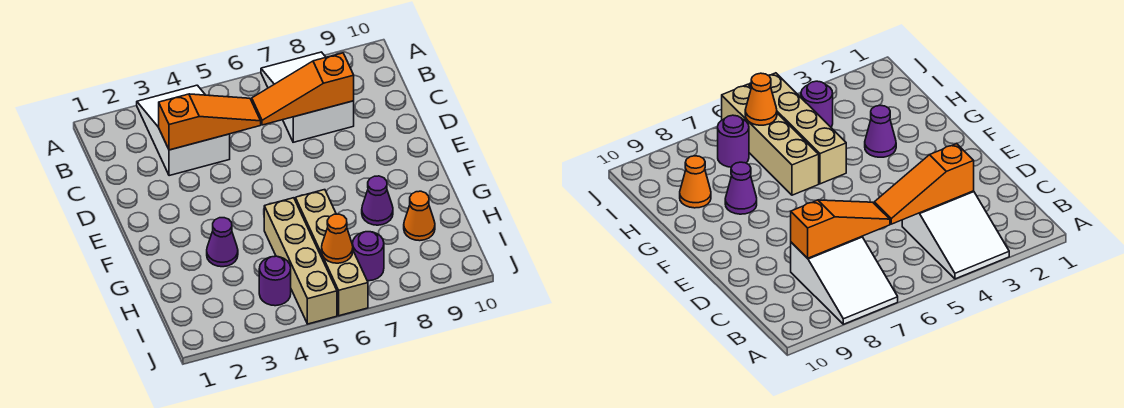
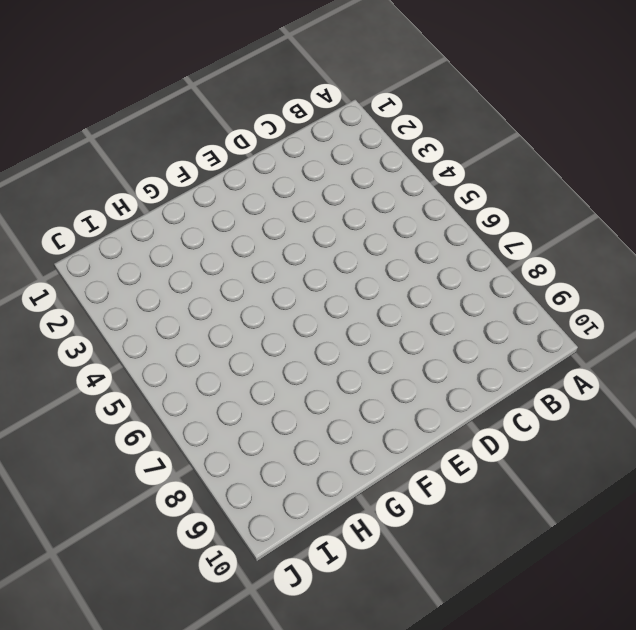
none -> white 2x3 slope [137,85,230,176]
none -> white 2x3 slope [261,52,354,142]
none -> purple 1x1 cone [207,218,238,267]

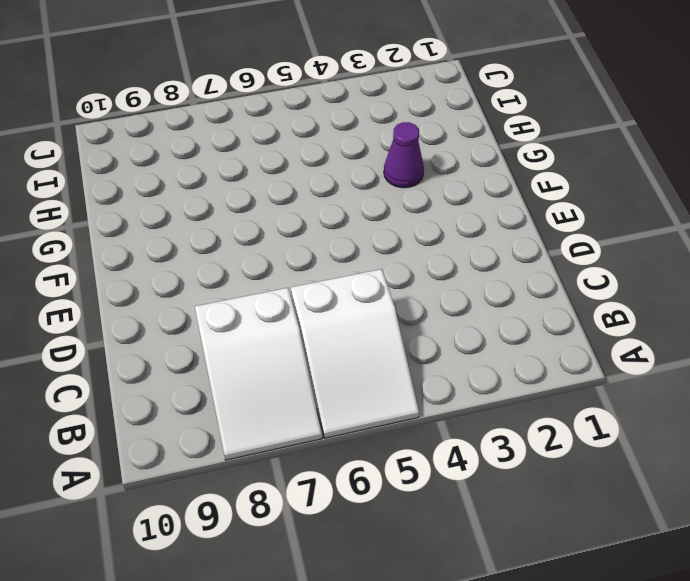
white 2x3 slope [291,269,419,438] -> white 2x3 slope moved to [137,85,230,176]
none -> tan 1x4 brick [264,198,337,324]
none -> tan 1x4 brick [295,190,368,316]
none -> purple 1x1 cone [362,176,393,225]

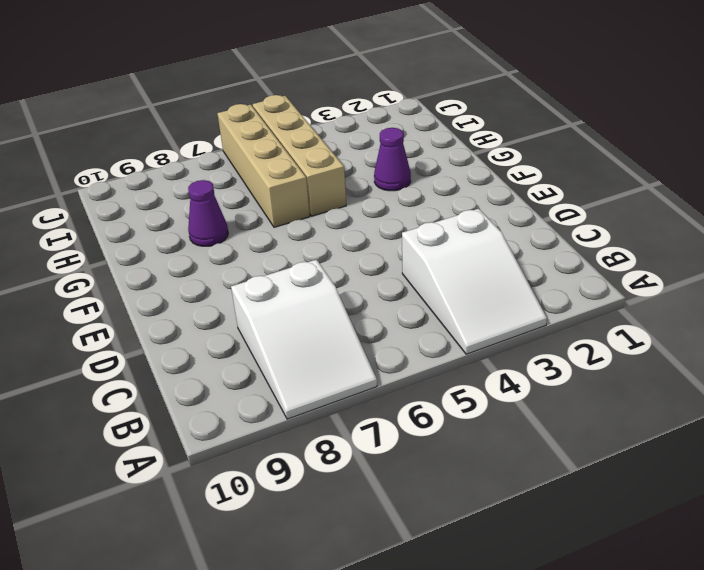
none -> orange 1x1 cone [404,191,435,241]
none -> purple 1x1 round brick [259,256,291,306]
none -> purple 1x1 round brick [353,232,384,281]

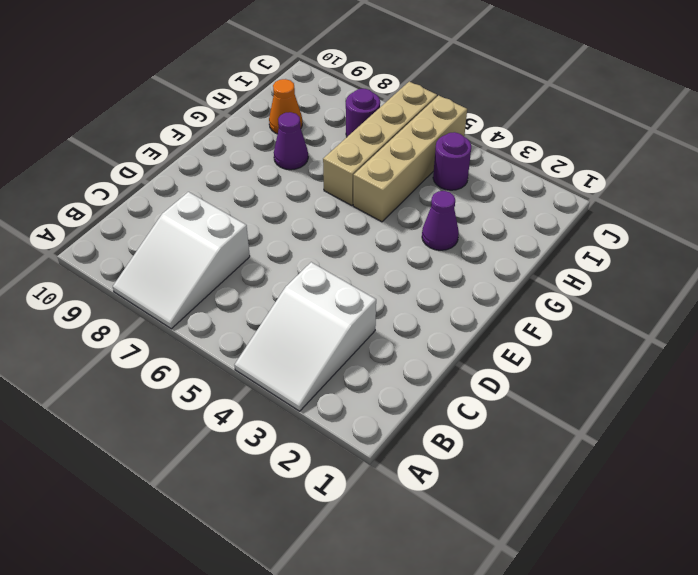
none -> orange 1x3 slope [159,94,261,150]
none -> orange 1x3 slope [252,53,354,125]
none -> orange 1x1 cone [322,214,353,263]

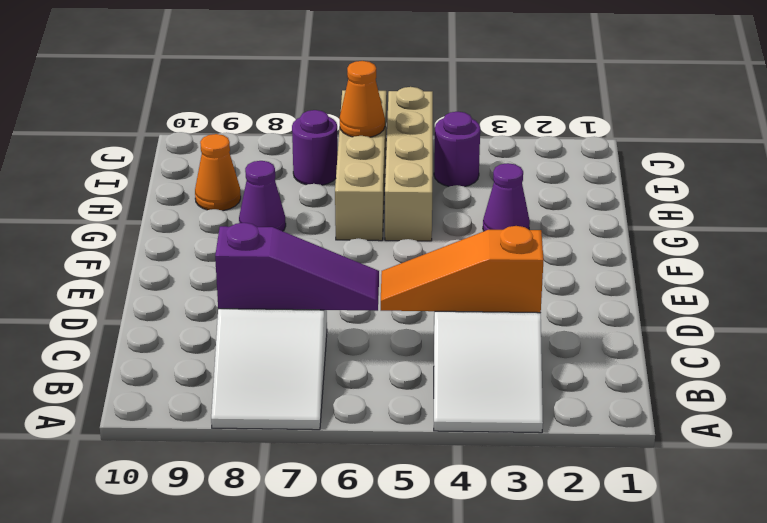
purple 1x3 slope [215,223,379,311] -> orange 1x3 slope [252,53,354,125]

